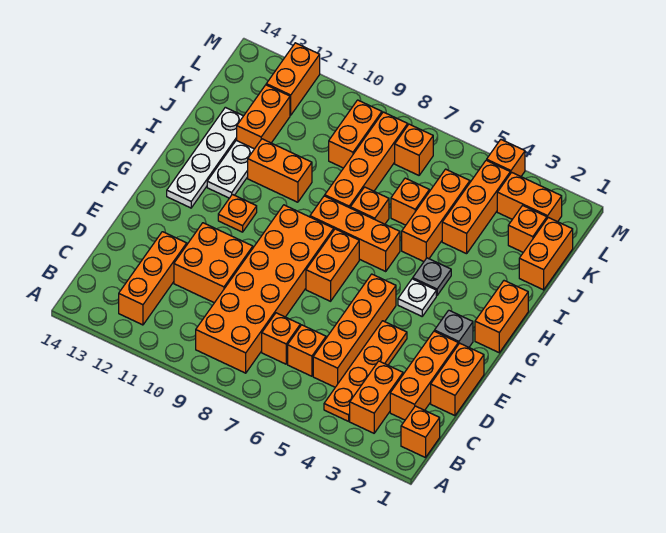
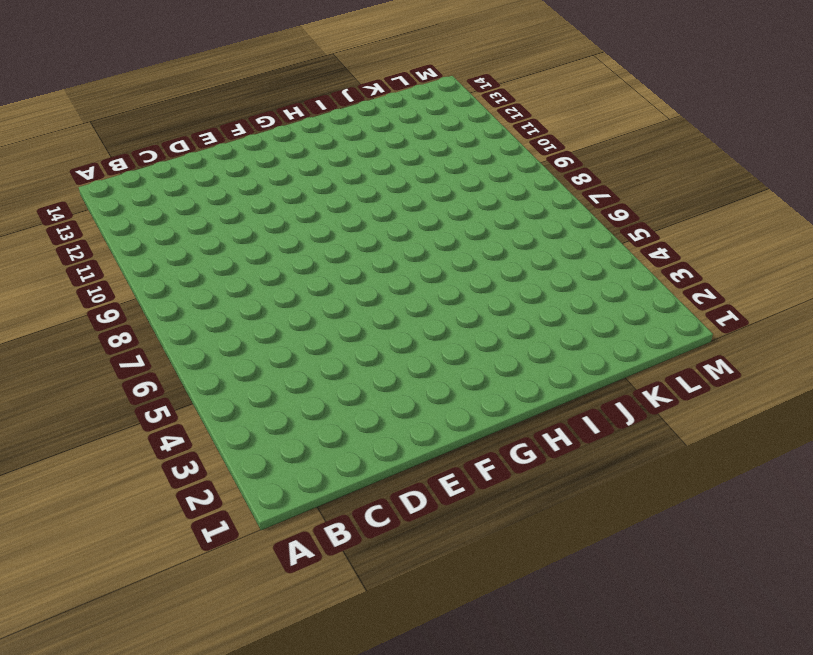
none -> orange 1x1 brick [401,406,440,458]
none -> orange 1x2 brick [350,361,403,433]
none -> orange 1x4 plate [324,321,407,421]
none -> orange 2x6 brick [196,205,334,373]

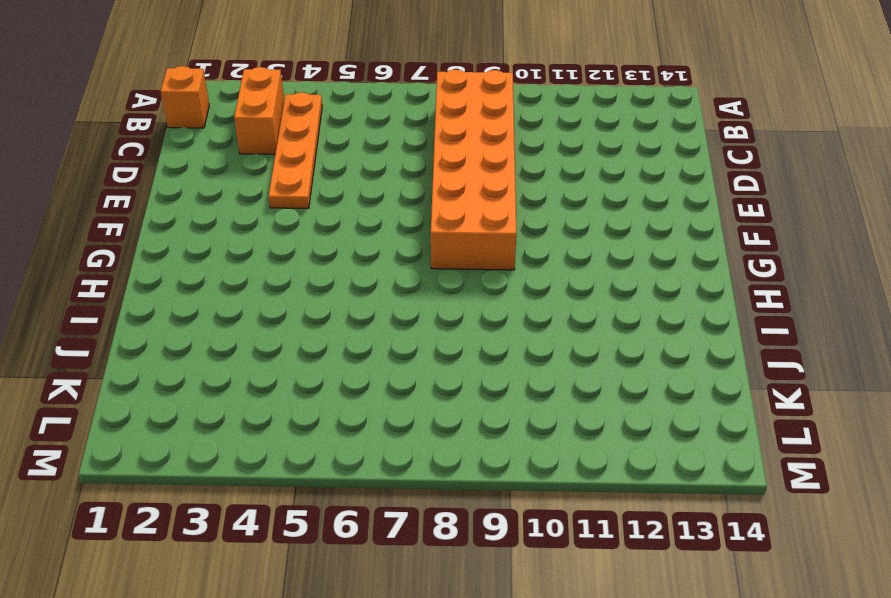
none -> orange 1x3 brick [119,232,187,325]
none -> orange 1x3 brick [390,331,458,420]
none -> orange 1x4 brick [313,274,396,387]
none -> orange 1x1 brick [288,325,326,376]

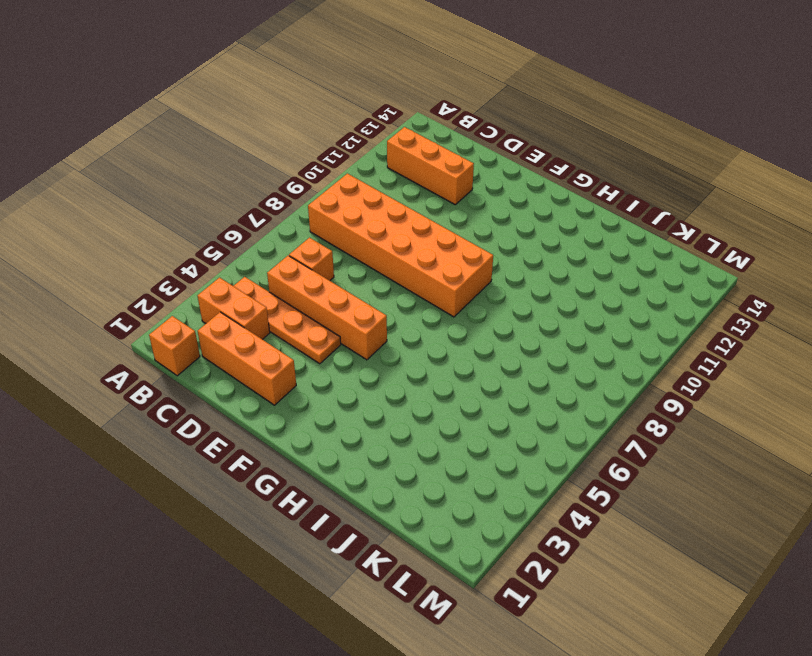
none -> orange 1x1 brick [262,313,300,364]
none -> orange 1x2 brick [431,343,484,416]
none -> orange 2x2 brick [174,223,253,303]
none -> grey 1x1 brick [435,310,473,347]

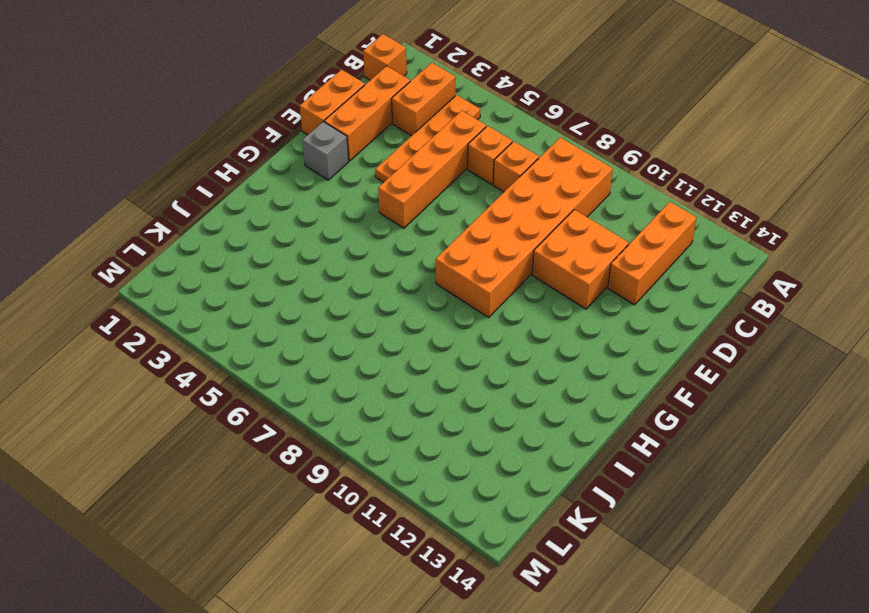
none -> orange 1x2 brick [306,229,359,301]
none -> orange 1x2 brick [475,281,528,353]
none -> white 1x1 plate [398,279,436,316]
none -> orange 1x1 plate [218,194,257,232]

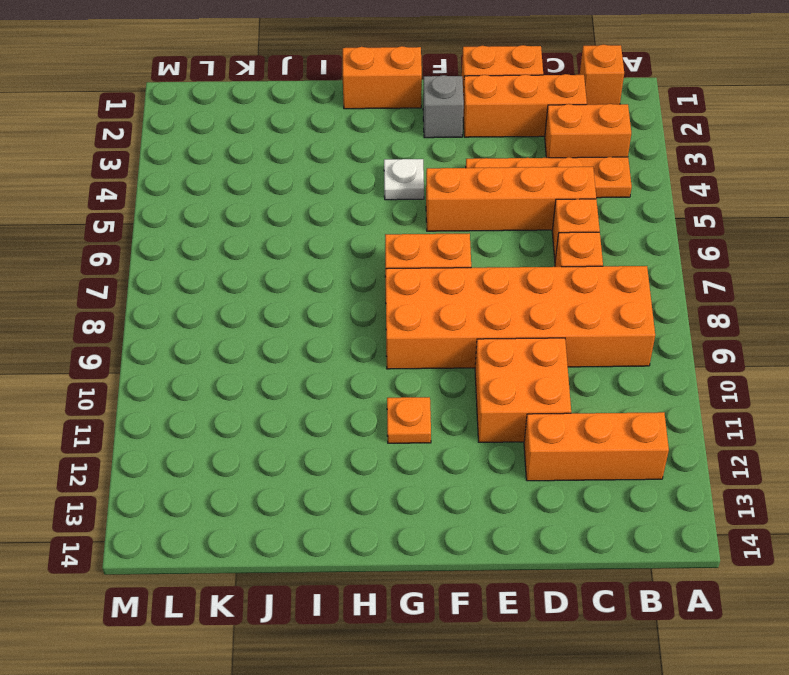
none -> white 1x4 plate [167,107,243,208]
none -> grey 1x1 plate [413,258,451,295]
none -> orange 1x3 brick [310,196,400,271]
none -> white 1x2 plate [207,140,254,198]

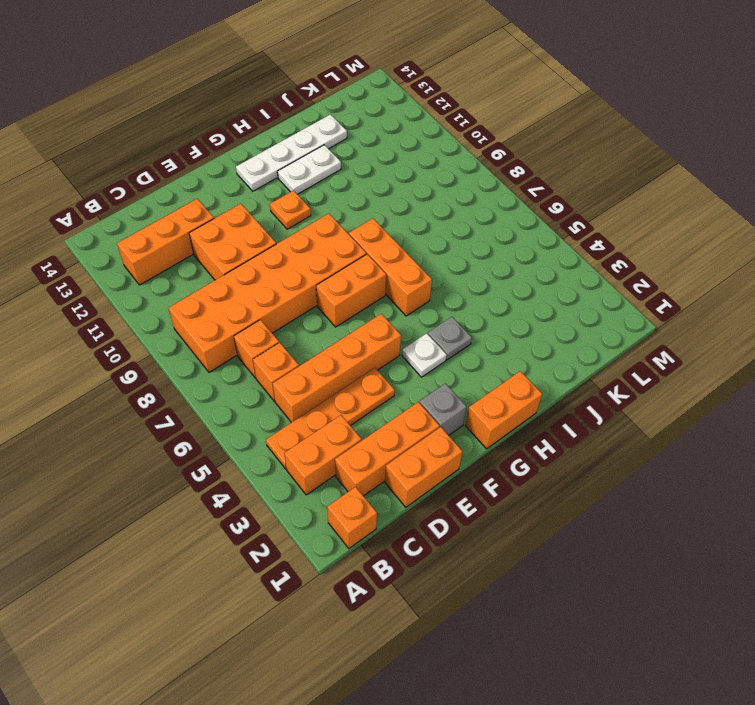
none -> orange 1x3 brick [402,169,470,261]
none -> orange 1x1 brick [350,187,389,224]
none -> orange 1x4 brick [325,112,408,208]
none -> orange 1x2 brick [248,139,312,202]

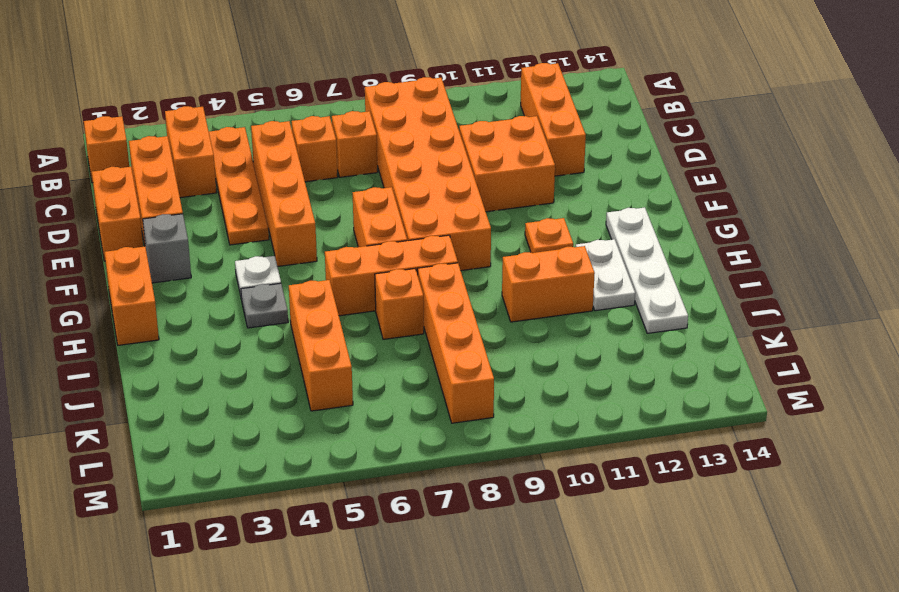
none -> orange 1x2 brick [519,217,573,290]
none -> orange 1x3 brick [442,160,510,254]
none -> orange 1x1 brick [391,178,429,225]
none -> orange 1x2 brick [237,85,290,149]

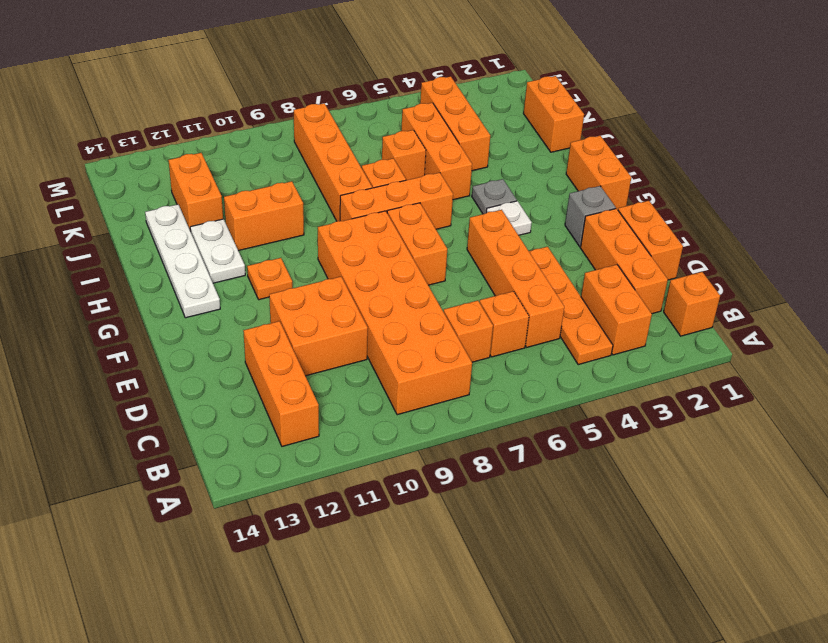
none -> orange 1x1 brick [508,205,547,252]
none -> orange 1x2 brick [329,100,382,168]
none -> orange 1x2 brick [497,172,562,222]
none -> orange 1x1 brick [395,124,433,175]

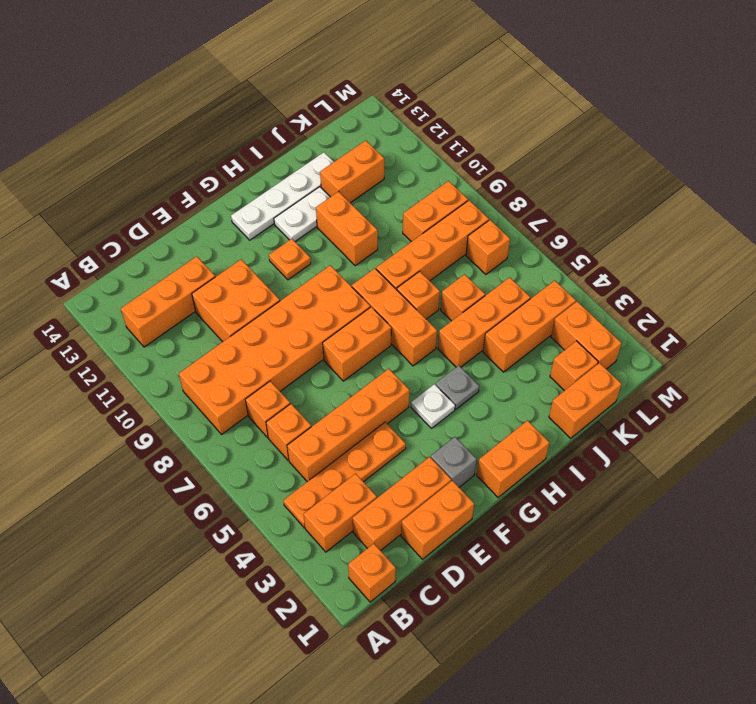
none -> orange 1x2 brick [266,43,320,115]
none -> orange 1x1 brick [487,140,525,176]

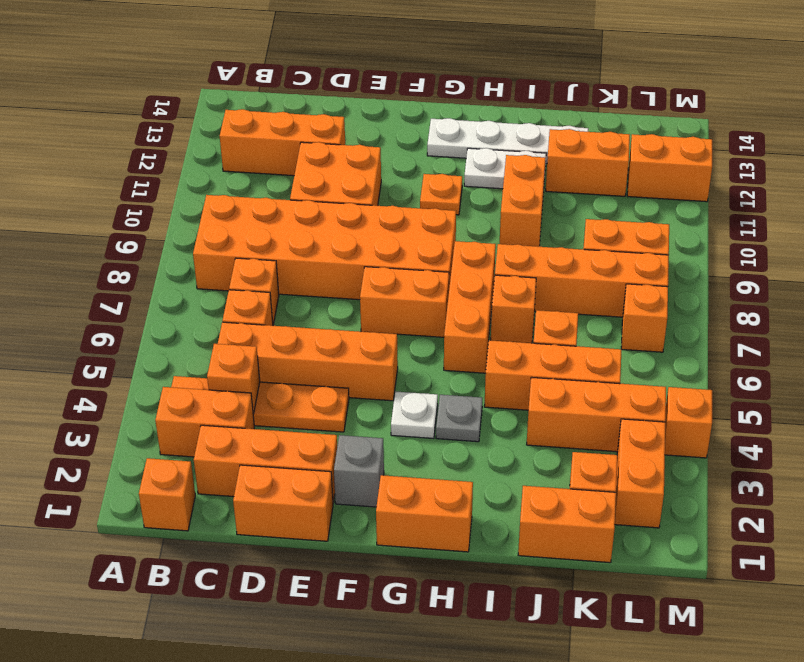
orange 1x1 brick [207,344,260,414] -> none

